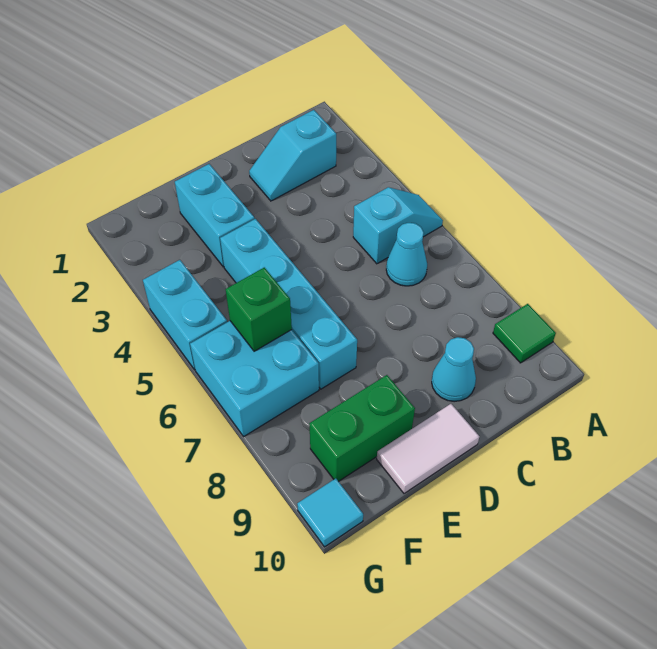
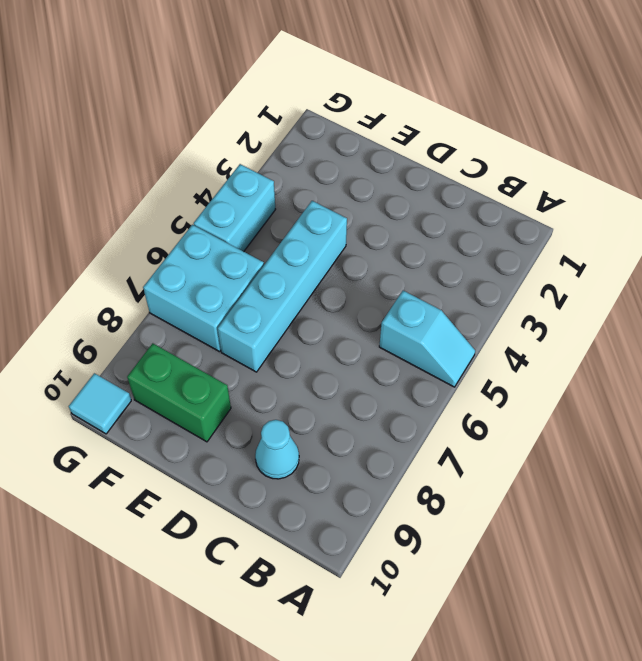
none -> green 1x1 tile [493,304,556,363]
none -> cyan 1x2 slope [249,110,336,201]
none -> cyan 1x1 cone [386,223,427,286]

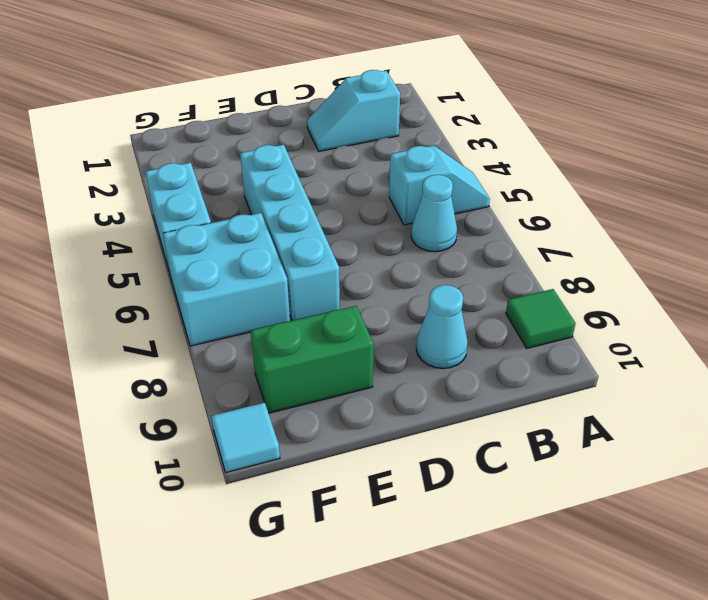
none -> white 1x2 tile [377,404,479,494]
none -> cyan 1x2 brick [175,164,255,267]
none -> green 1x1 brick [226,268,292,351]

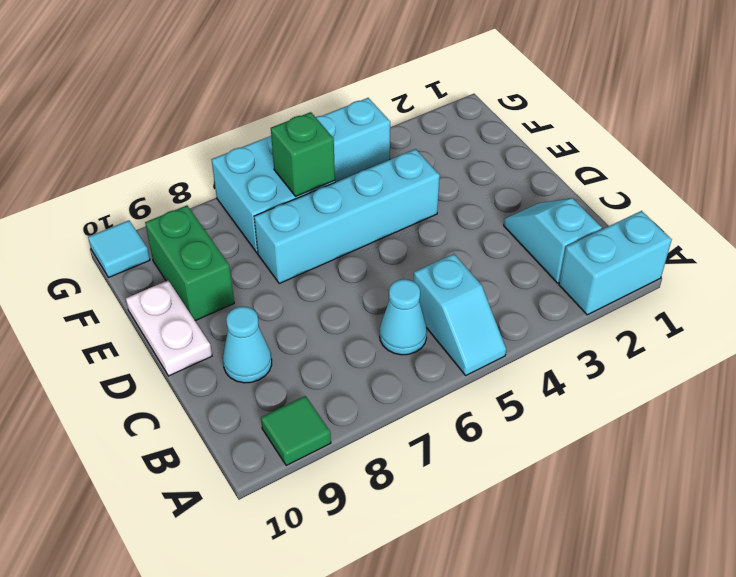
cyan 1x2 brick [559,211,672,315] -> cyan 1x2 brick moved to [175,164,255,267]
white 1x2 plate [126,280,212,376] -> white 1x2 tile [377,404,479,494]

